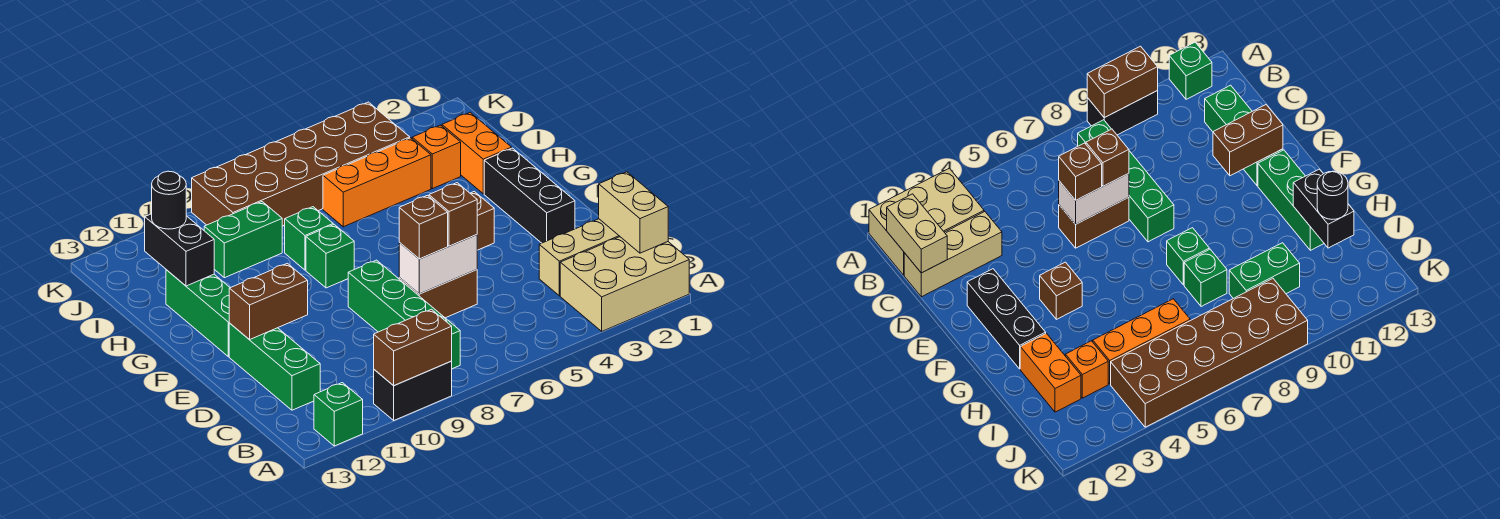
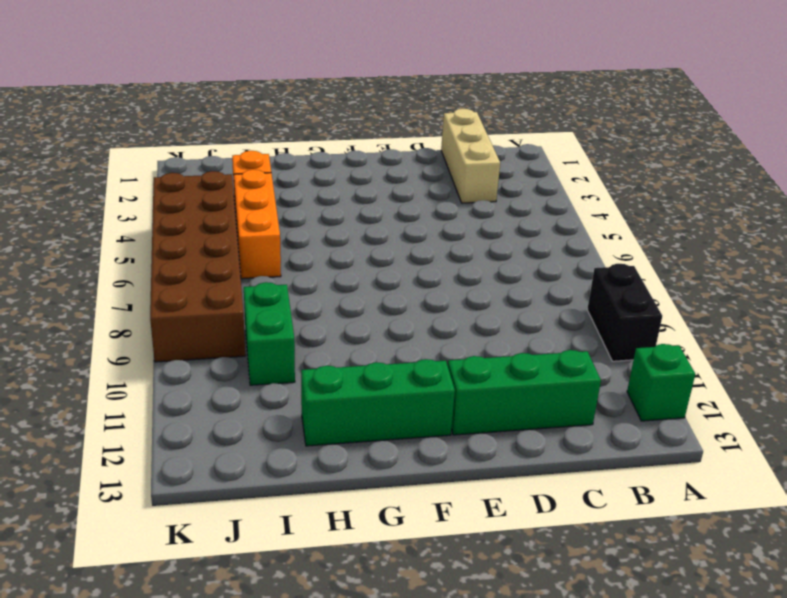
none -> tan 2x3 brick [560,237,689,331]
none -> green 1x4 brick [348,260,460,369]
none -> brown 1x2 brick [399,270,477,318]

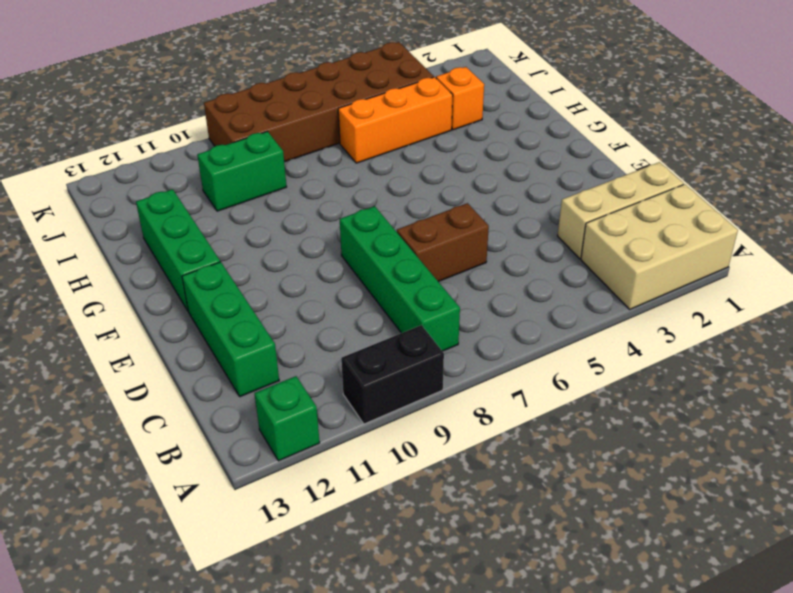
none -> black 1x3 brick [484,148,575,243]
none -> brown 1x1 brick [470,192,494,250]
none -> green 1x1 brick [306,225,354,288]

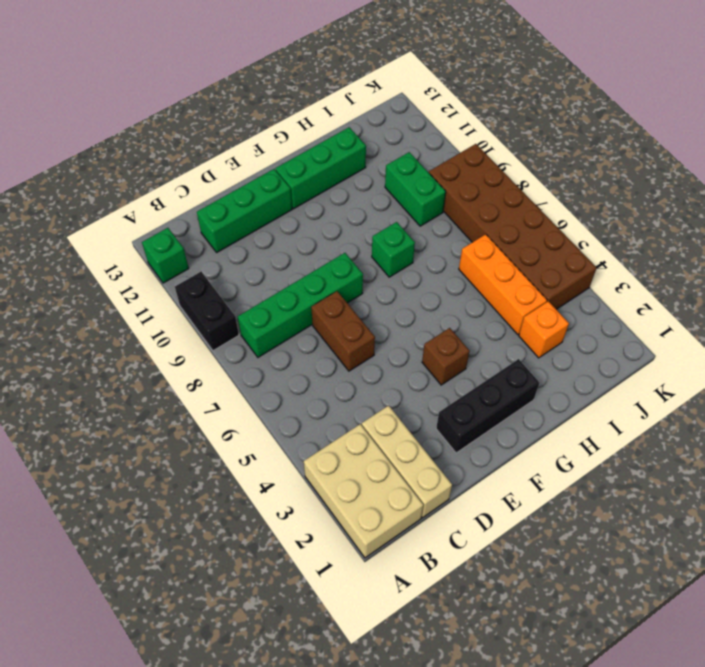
none -> orange 1x2 brick [442,113,512,194]
none -> green 1x1 brick [285,207,333,270]
none -> brown 1x2 brick [374,309,452,386]

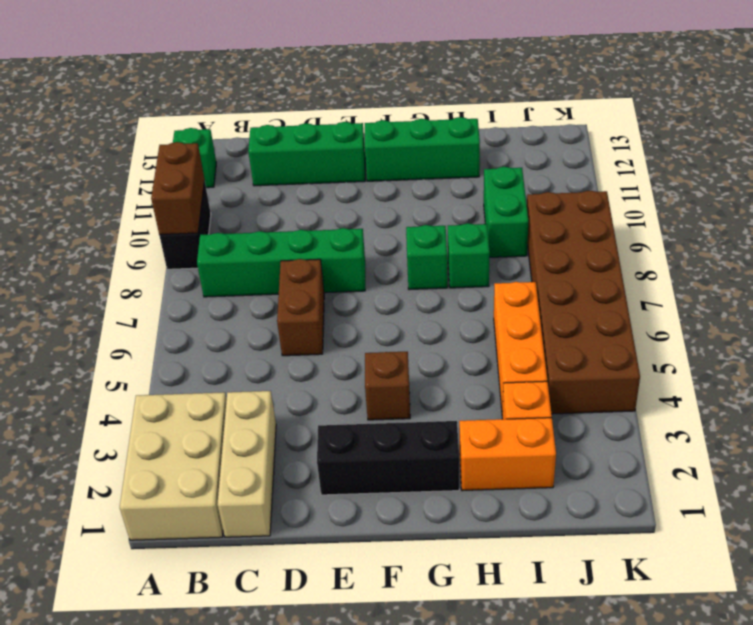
none -> tan 1x2 brick [599,172,668,253]
none -> white 1x2 brick [399,235,477,294]
none -> brown 1x2 brick [229,263,308,340]

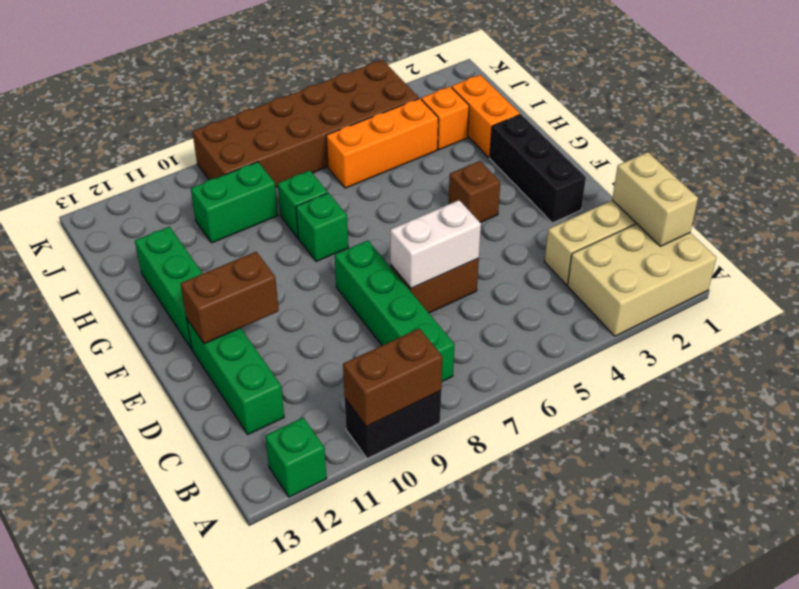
none -> black 1x2 brick [145,214,214,286]
none -> brown 1x1 brick [429,183,477,246]
none -> brown 1x1 brick [399,195,448,259]

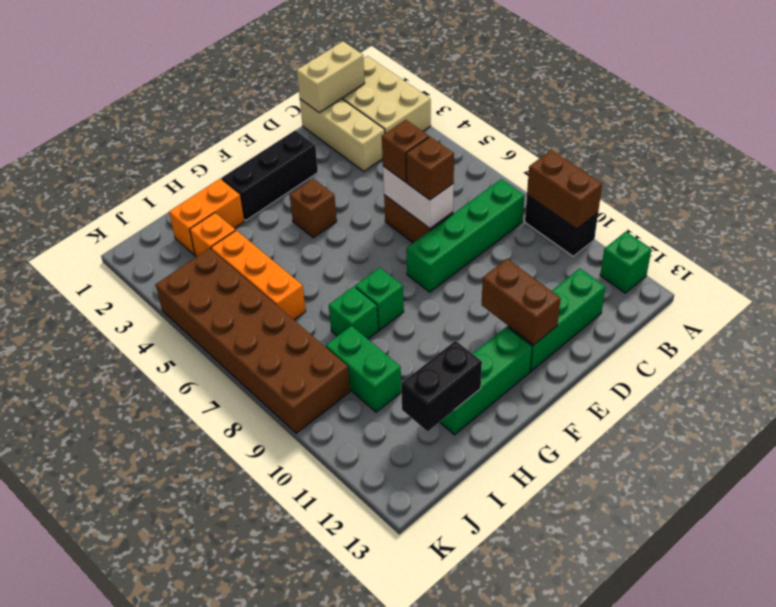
none -> black 1x1 round brick [152,171,186,229]

